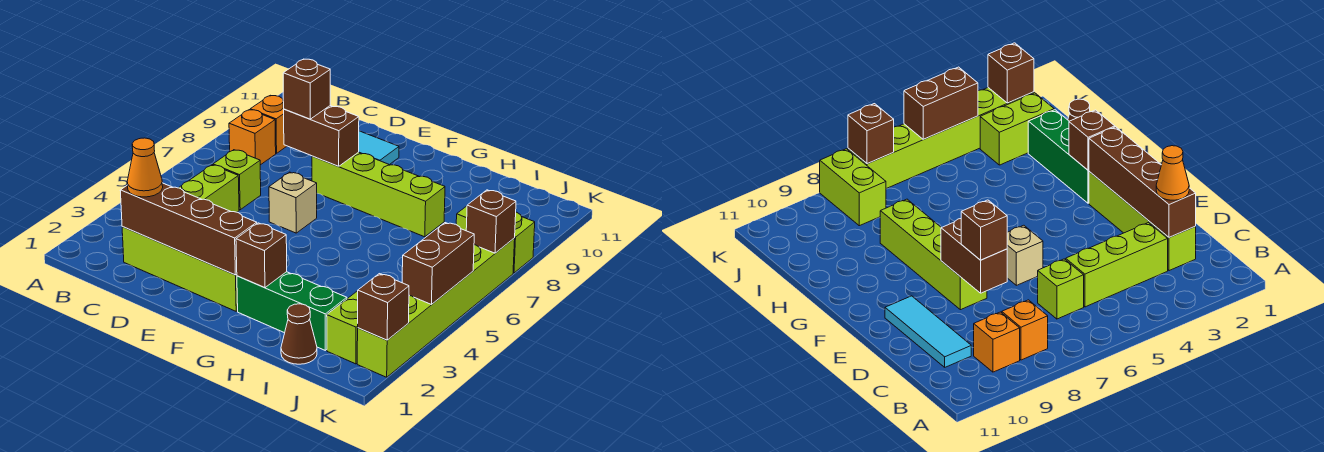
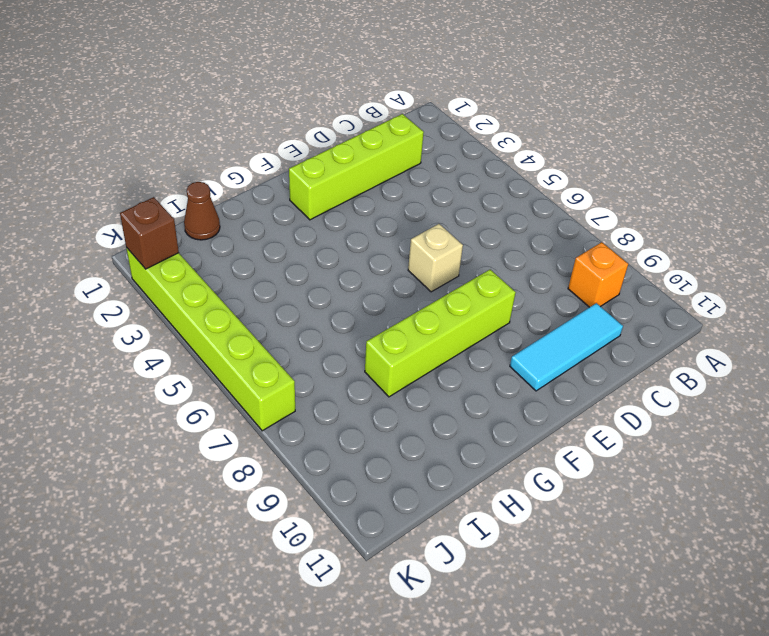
none -> orange 1x1 brick [229,110,276,165]
none -> lime 1x3 brick [179,165,239,212]
none -> lime 1x1 brick [213,150,261,210]

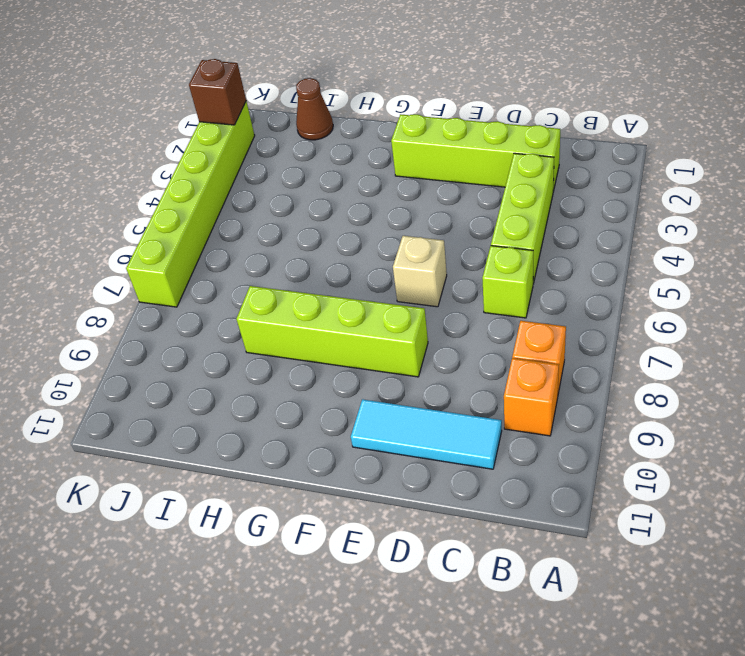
none -> green 1x3 brick [237,272,347,350]
none -> lime 1x2 brick [327,291,358,364]
none -> lime 1x2 brick [456,206,535,273]

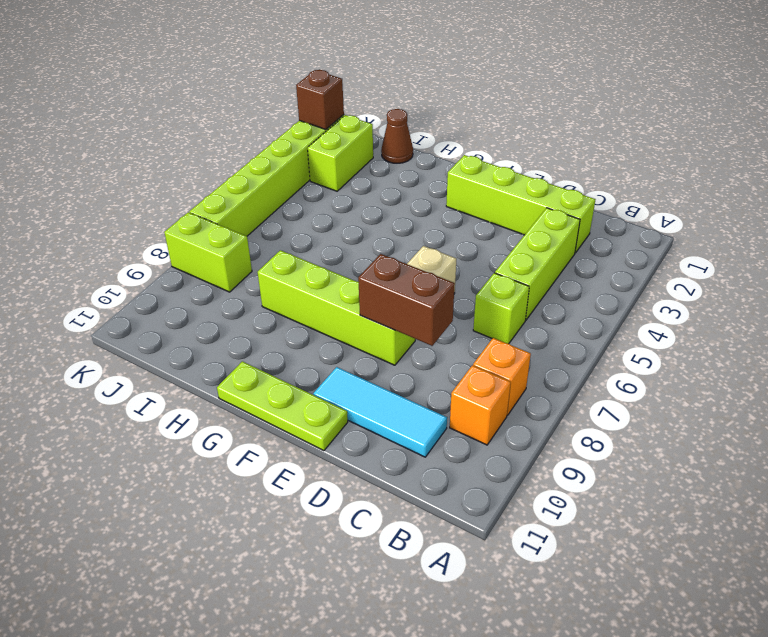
lime 1x3 plate [217,361,348,451] -> none
none -> green 1x3 brick [237,272,347,350]
none -> brown 1x4 brick [120,183,257,275]
none -> brown 1x1 brick [236,223,287,287]

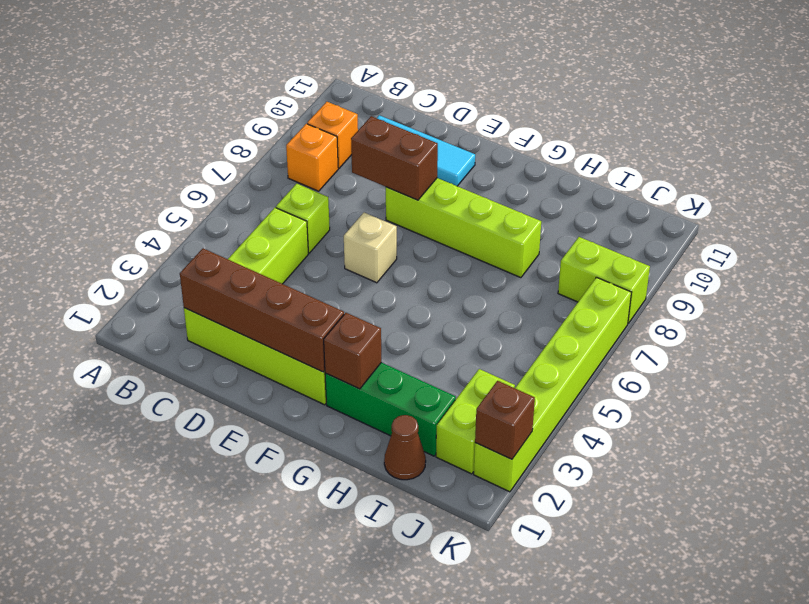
none -> brown 1x2 brick [402,223,474,304]
none -> brown 1x1 brick [466,190,516,253]
none -> orange 1x1 cone [127,138,163,197]

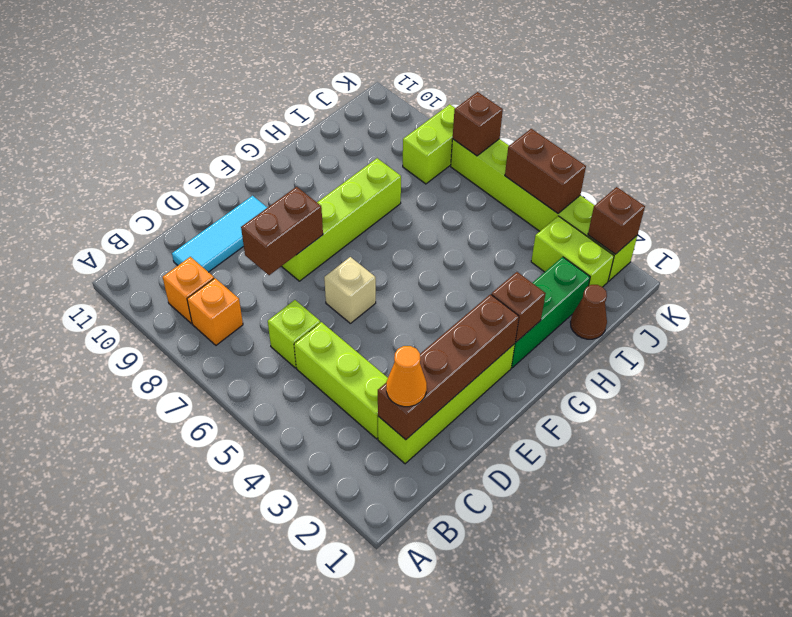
none -> brown 1x1 brick [283,59,330,119]

